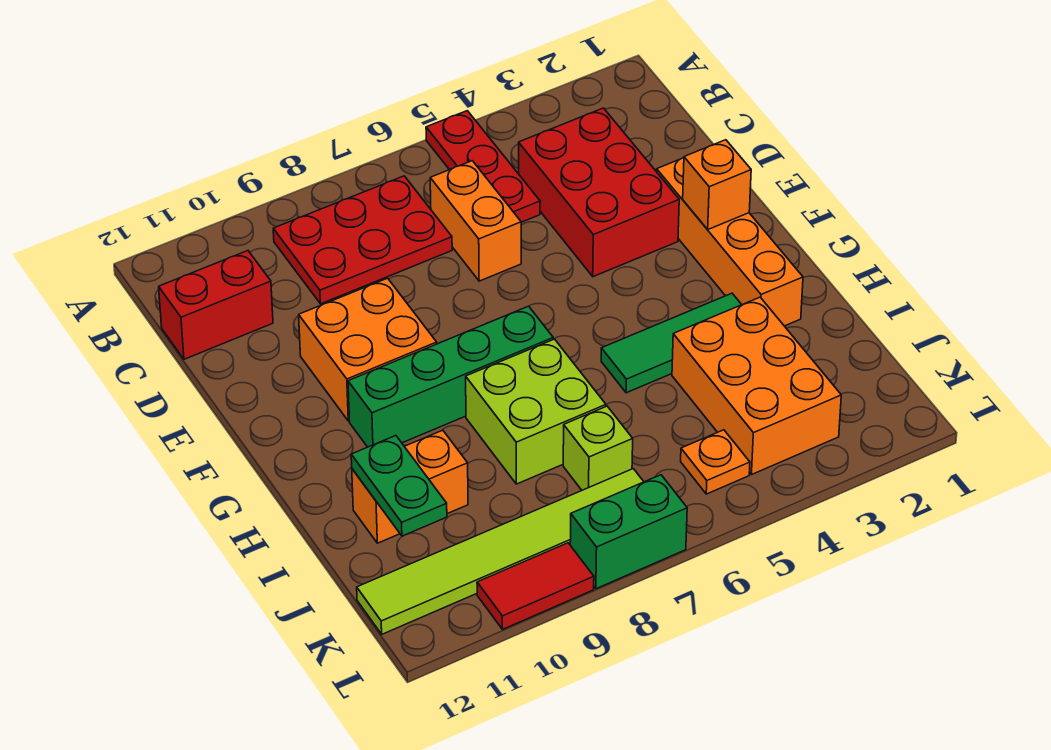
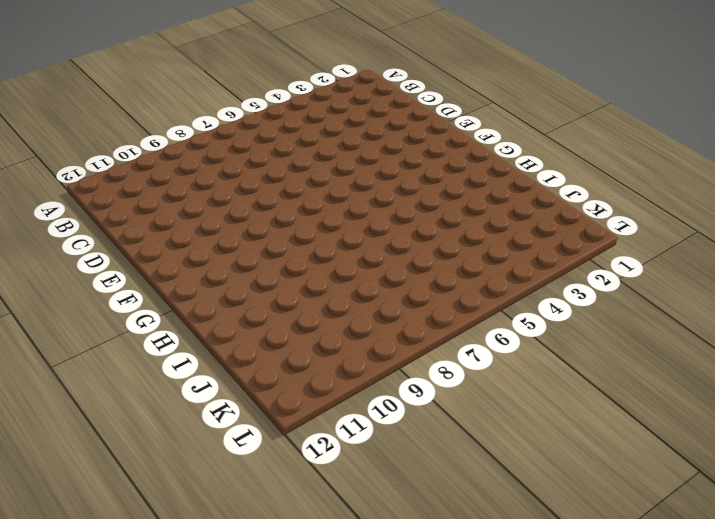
none -> red 1x3 plate [426,111,540,222]
none -> red 2x3 plate [273,176,452,304]
none -> red 2x3 brick [519,108,679,277]

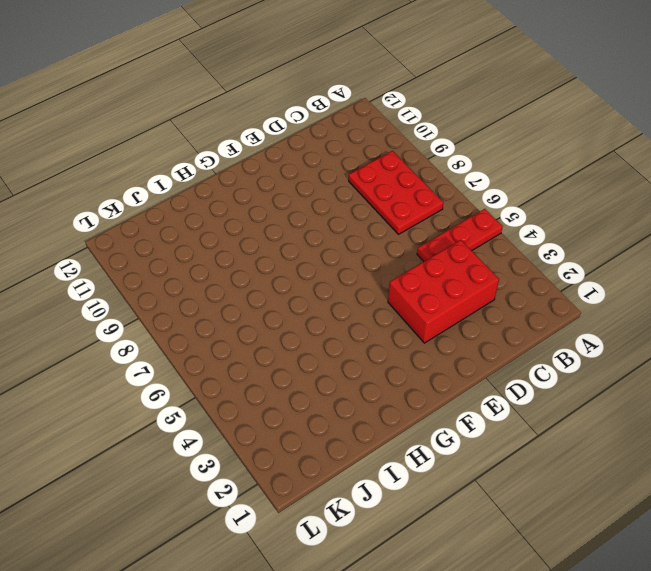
none -> orange 1x2 brick [430,161,521,281]
none -> red 1x2 brick [159,251,273,359]
none -> orange 1x4 brick [657,158,803,326]

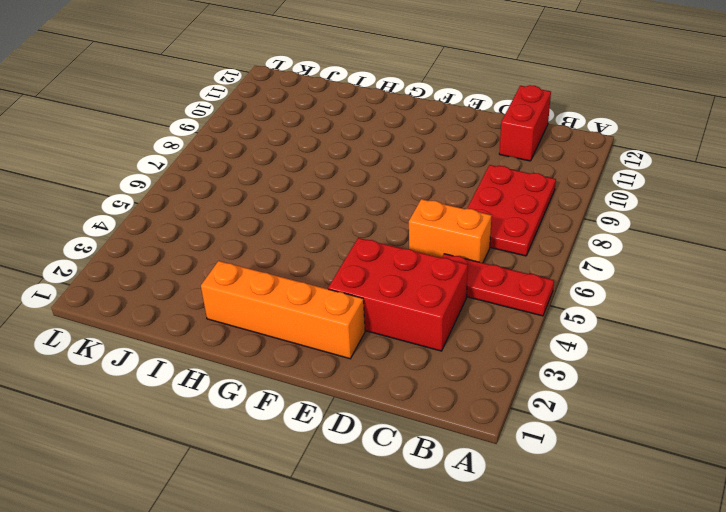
none -> orange 2x2 brick [299,278,437,421]
none -> green 1x4 brick [348,306,553,447]
none -> green 1x3 tile [601,293,742,393]

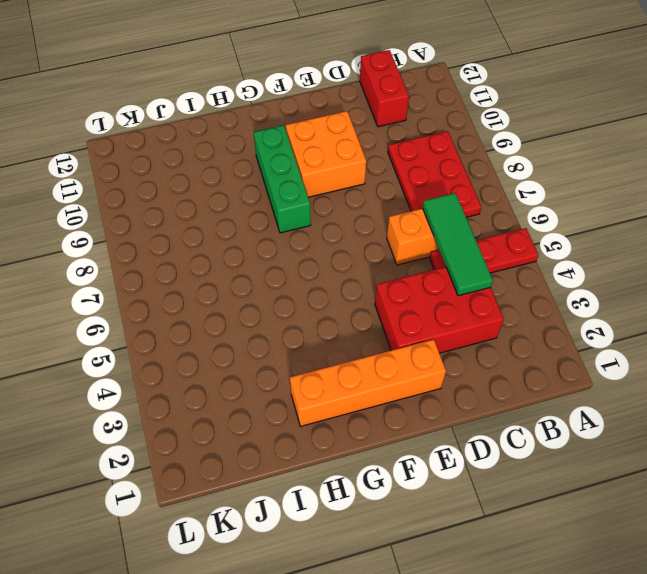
green 1x3 tile [423,193,493,296] -> green 1x3 tile moved to [601,293,742,393]
green 1x3 brick [254,125,311,233] -> green 1x4 brick [348,306,553,447]
none -> lime 2x2 brick [466,339,606,484]
none -> orange 2x3 brick [672,297,841,474]
none -> orange 1x2 brick [352,430,468,543]

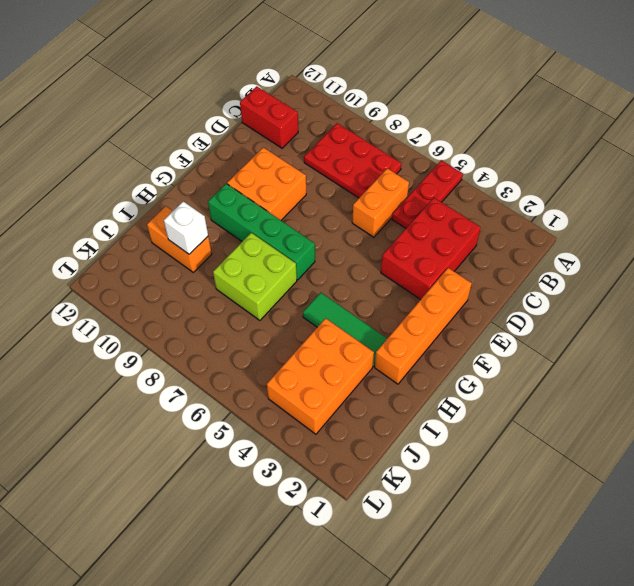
white 1x1 brick [164,201,208,254] -> none
none -> lime 1x1 brick [563,406,633,490]
none -> orange 1x1 plate [681,430,750,494]
none -> lime 1x6 tile [357,469,644,634]

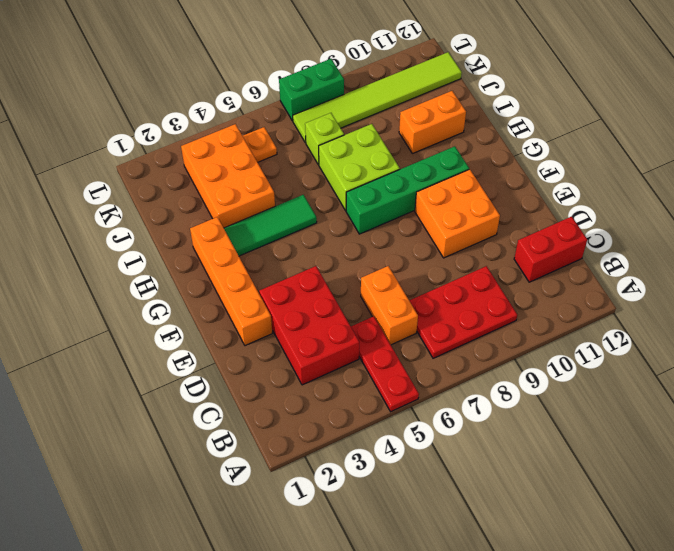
none -> red 1x2 tile [477,543,594,629]
none -> orange 1x1 brick [683,140,751,229]
none -> green 1x2 plate [351,436,447,536]

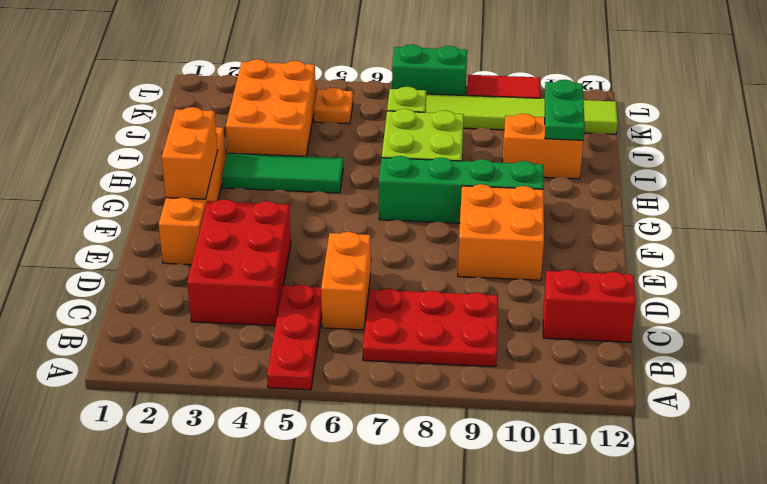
orange 1x2 brick [162,107,218,199] -> orange 1x1 brick [683,140,751,229]

